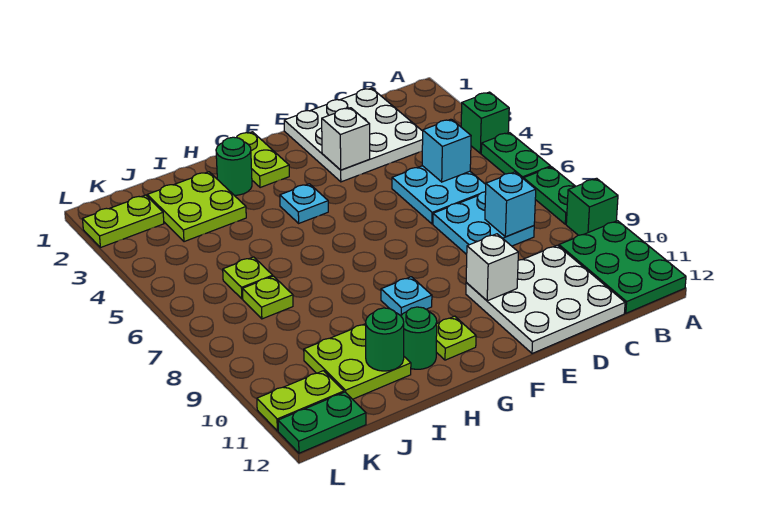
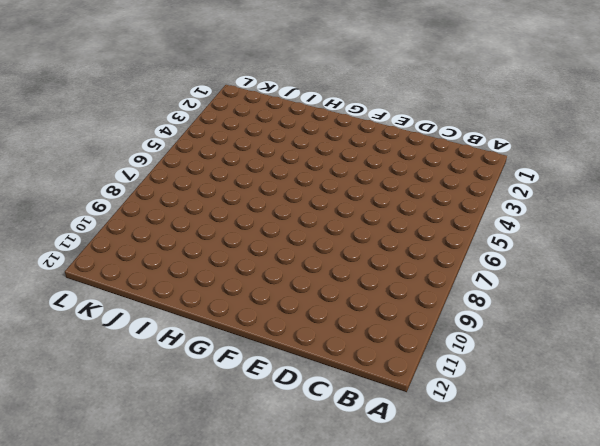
none -> green 1x1 brick [461,92,509,153]
none -> green 1x2 plate [481,132,551,179]
none -> green 1x2 plate [524,167,576,224]

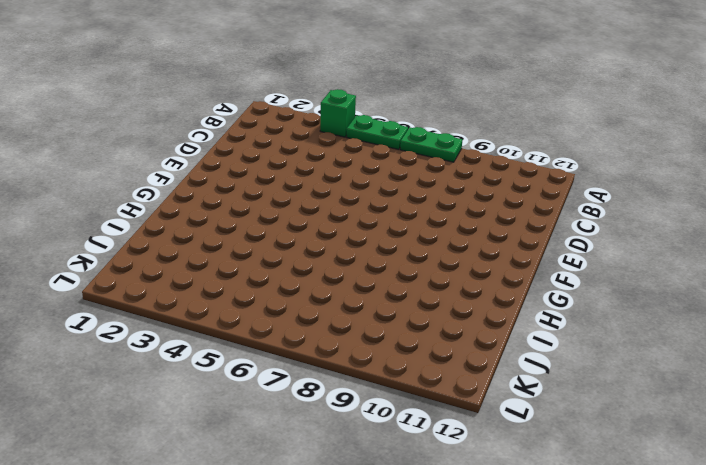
none -> green 1x1 brick [566,178,618,235]
none -> green 2x3 plate [559,221,686,313]
none -> white 3x3 plate [284,88,423,182]

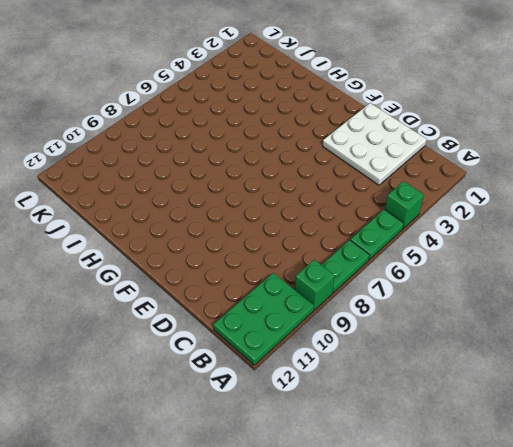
none -> cyan 2x2 plate [392,166,486,224]
none -> cyan 2x2 plate [433,192,534,254]
none -> white 3x3 plate [466,245,625,354]

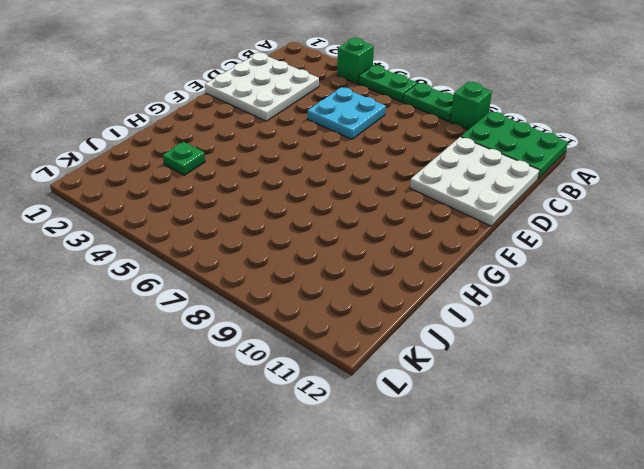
green 1x1 plate [163,142,205,175] -> lime 2x2 plate [147,172,246,242]
none -> cyan 2x2 plate [433,192,534,254]
none -> lime 1x2 plate [236,132,289,188]
none -> cyan 1x1 plate [280,184,328,223]

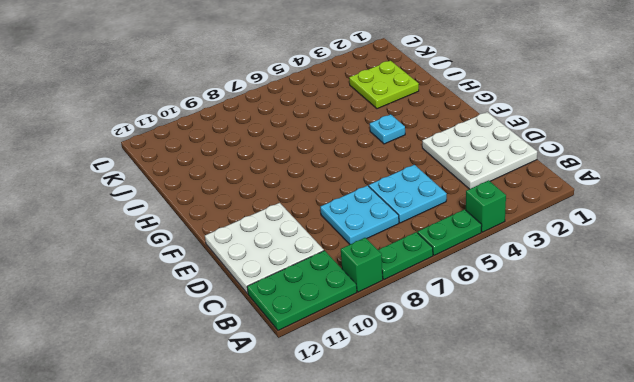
none -> lime 1x2 plate [236,132,289,188]
none -> cyan 1x1 plate [381,277,432,316]
none -> lime 1x1 plate [436,316,476,360]

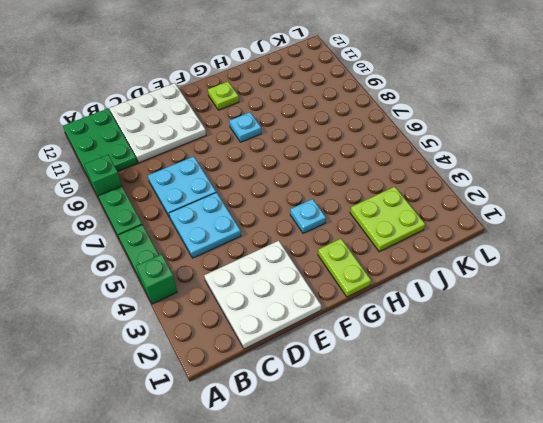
none -> green 1x1 round brick [216,137,252,195]
none -> green 1x1 round brick [401,307,437,369]
none -> lime 2x2 plate [304,324,411,399]

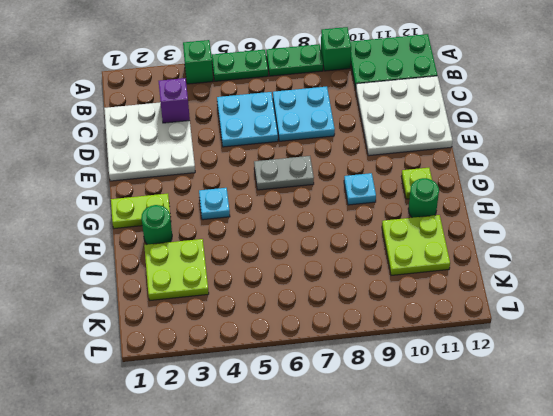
purple 1x1 brick [159,78,190,123] -> none
grey 1x2 plate [254,156,314,190] -> none
none -> lime 1x1 plate [223,257,273,299]
none -> lime 1x1 plate [242,276,293,319]
none -> lime 1x2 plate [83,195,164,248]

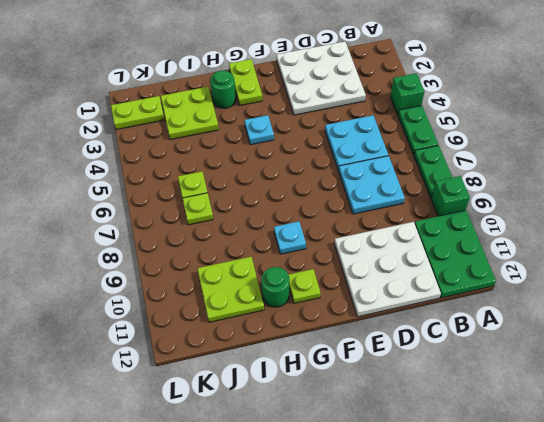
none -> lime 1x2 plate [257,371,344,431]
none -> green 1x2 plate [278,392,366,453]
none -> cyan 1x1 brick [422,119,471,182]

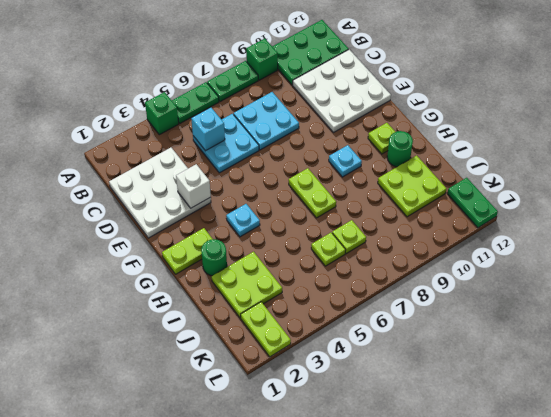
lime 1x2 plate [289,168,336,218] -> lime 1x2 plate moved to [257,371,344,431]
none -> cyan 1x1 brick [485,172,536,237]
none -> white 1x1 brick [466,234,518,301]
none -> green 1x1 round brick [366,308,404,371]

